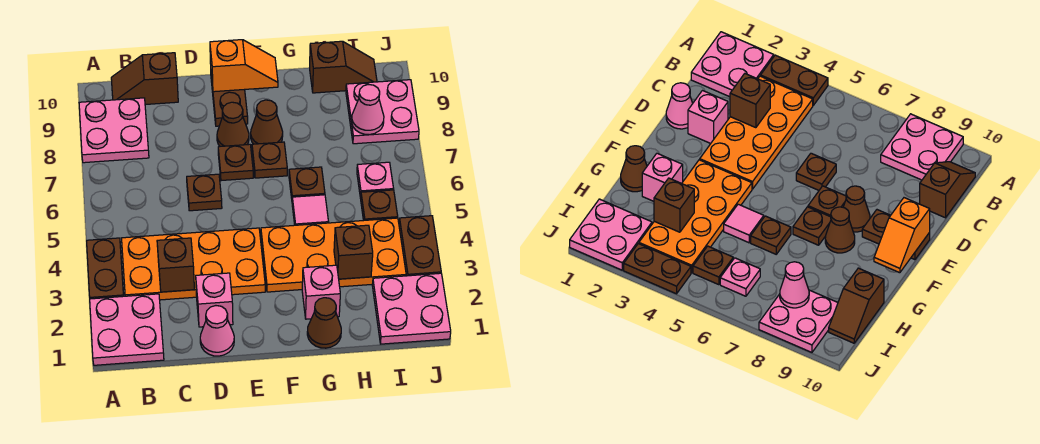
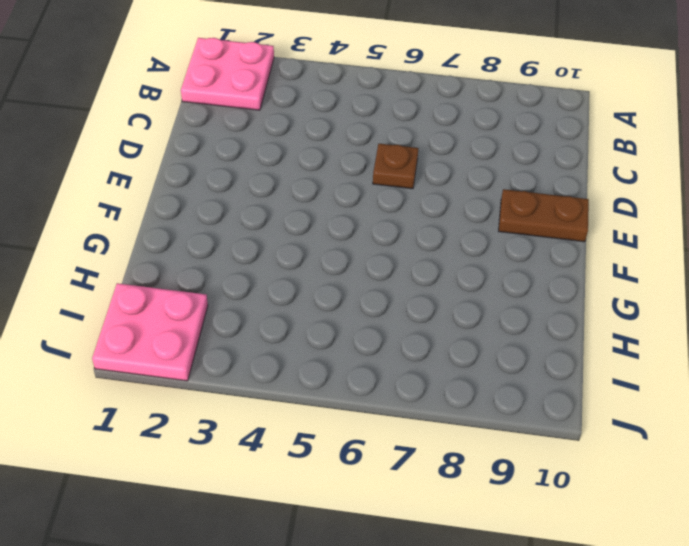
none -> brown 1x2 plate [87,238,124,299]
none -> pink 2x2 plate [79,98,149,163]
none -> orange 2x4 plate [122,228,265,300]

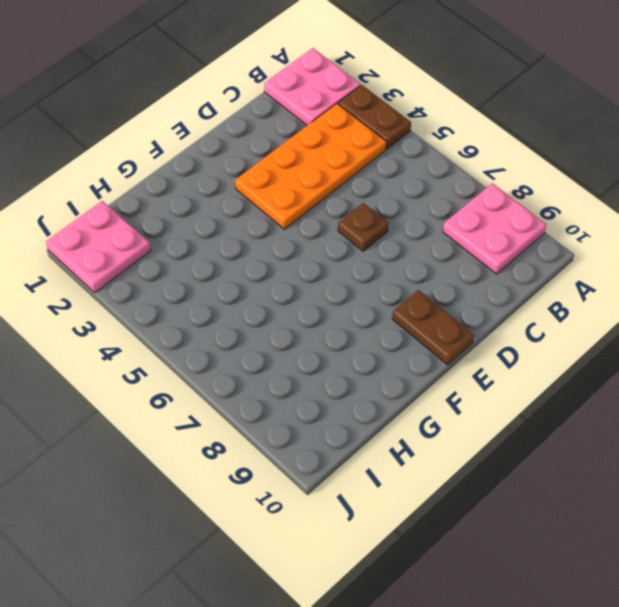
none -> brown 1x2 slope [111,53,178,105]
none -> pink 1x1 cone [200,306,234,356]
none -> pink 1x1 brick [196,273,233,327]

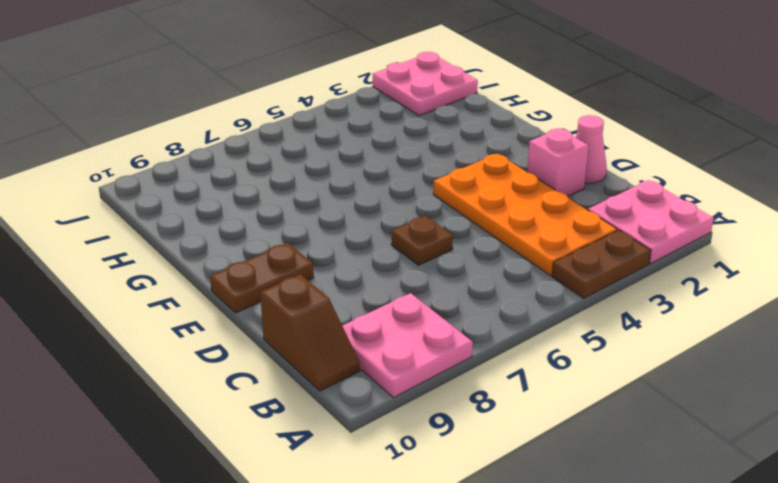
none -> brown 1x1 plate [218,144,253,181]
none -> brown 1x1 cone [217,102,249,146]
none -> orange 2x4 plate [261,218,406,292]

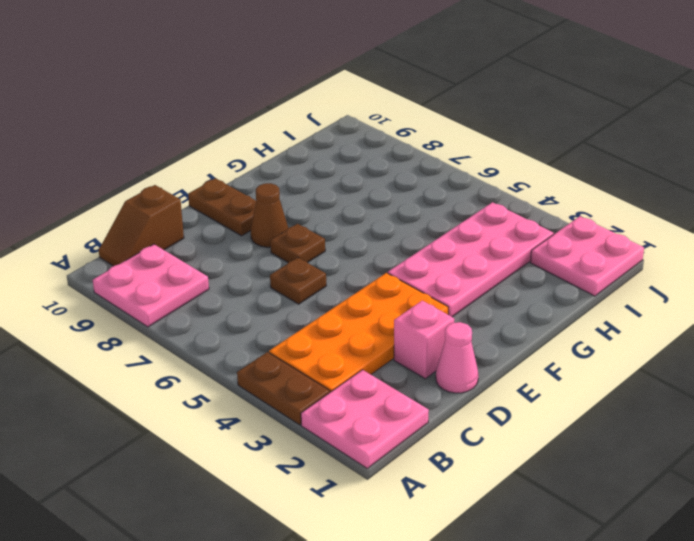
pink 2x4 plate [388,202,554,317] -> orange 2x4 plate [261,218,406,292]
none -> brown 1x1 plate [252,142,287,178]
none -> brown 1x1 cone [251,100,283,144]
none -> brown 1x1 cone [307,298,341,348]

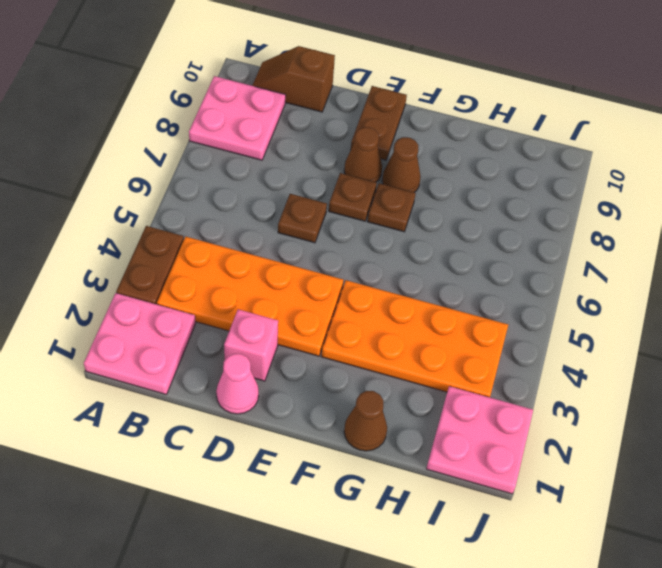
none -> pink 1x1 brick [302,265,340,319]
none -> pink 1x1 tile [292,195,329,225]
none -> brown 1x1 plate [289,167,325,198]

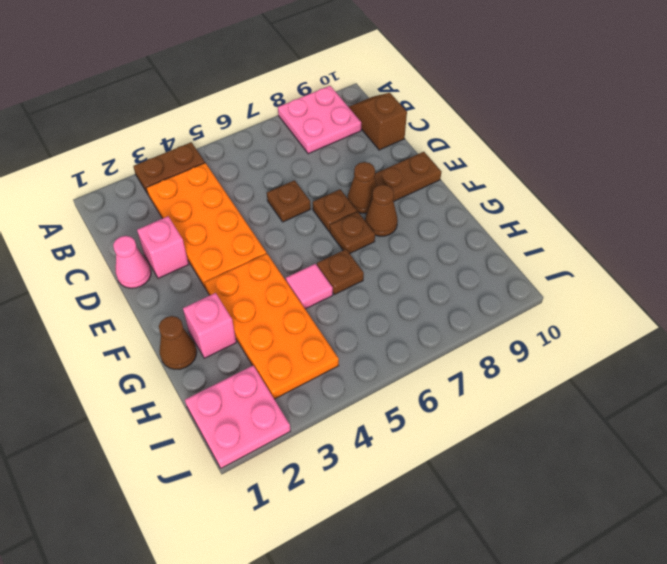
none -> pink 2x2 plate [90,294,164,365]
none -> brown 1x2 slope [310,41,377,93]
none -> brown 1x1 plate [361,190,398,221]

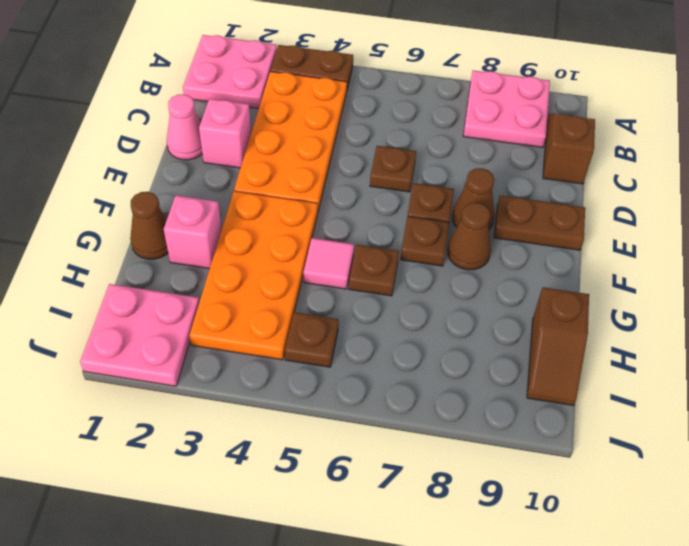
none -> pink 1x1 plate [357,162,394,198]
none -> pink 2x2 plate [346,80,419,144]
none -> brown 1x2 plate [399,216,441,276]

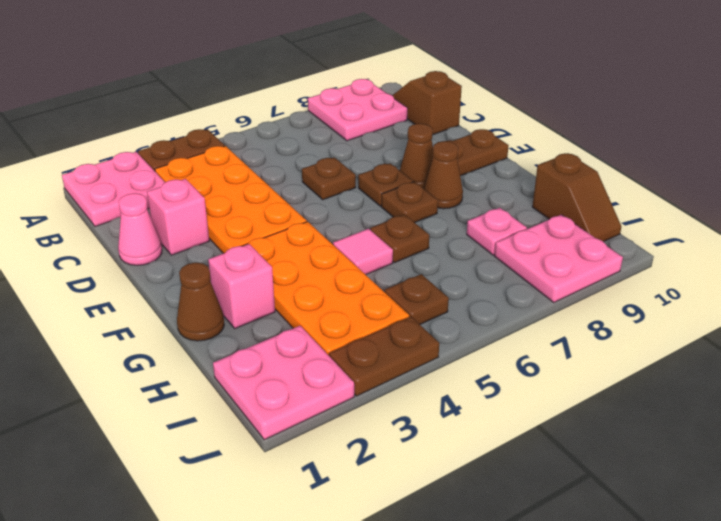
pink 1x1 plate [467,208,527,255] -> pink 1x1 plate moved to [357,162,394,198]
none -> brown 1x1 brick [157,238,194,292]
none -> orange 1x2 slope [210,40,278,92]
none -> brown 1x1 brick [334,225,373,279]

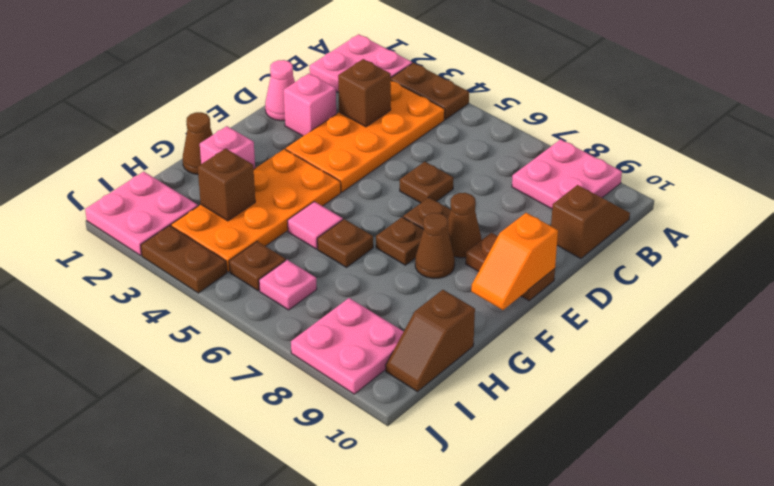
none -> pink 1x1 cone [352,85,384,135]

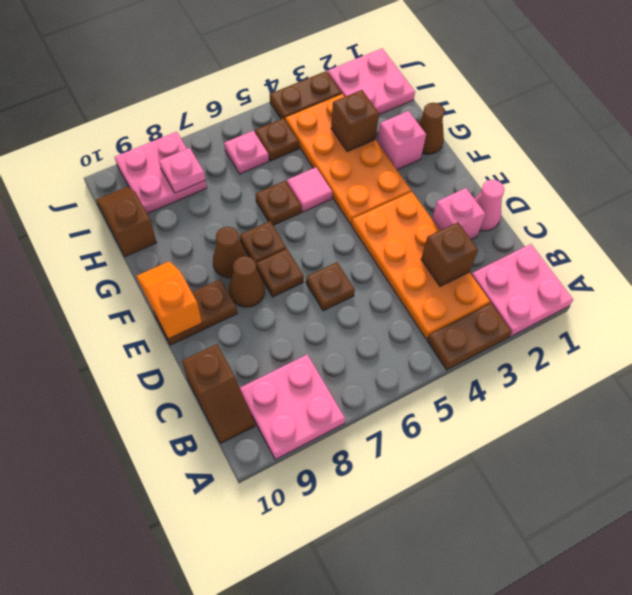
pink 1x1 plate [159,148,205,193] -> pink 1x1 cone [352,85,384,135]

